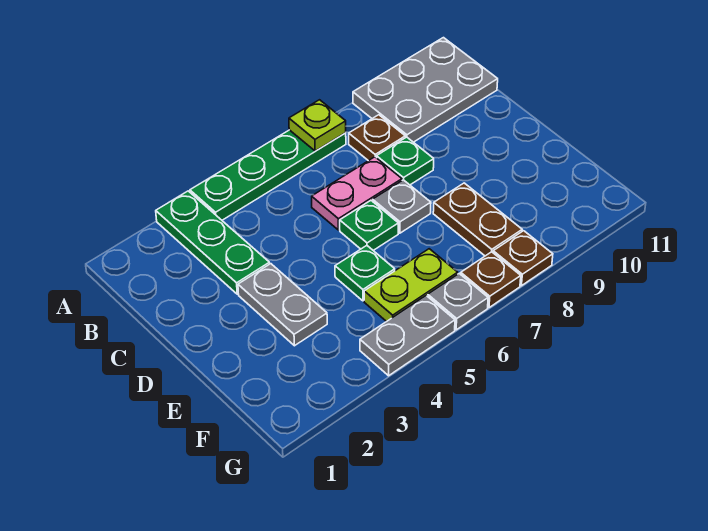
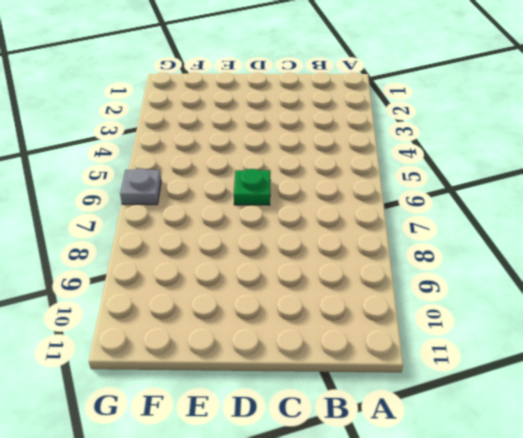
none -> green 1x3 plate [156,191,270,294]
none -> green 1x4 plate [190,130,346,220]
none -> grey 2x3 plate [353,38,498,142]

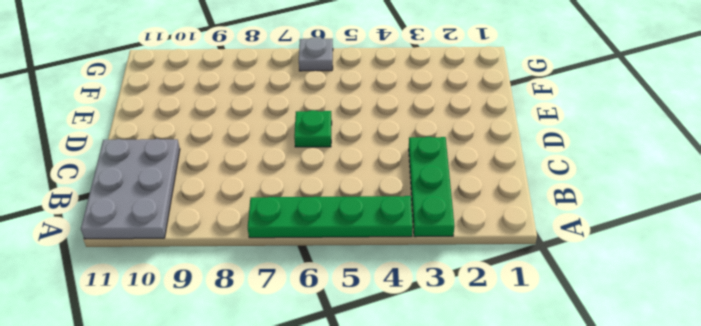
grey 2x3 plate [81,139,180,239] -> grey 2x3 plate turned to [353,38,498,142]
none -> brown 1x1 plate [349,115,405,161]
none -> pink 1x2 plate [312,157,402,230]
none -> green 1x1 plate [377,137,434,185]

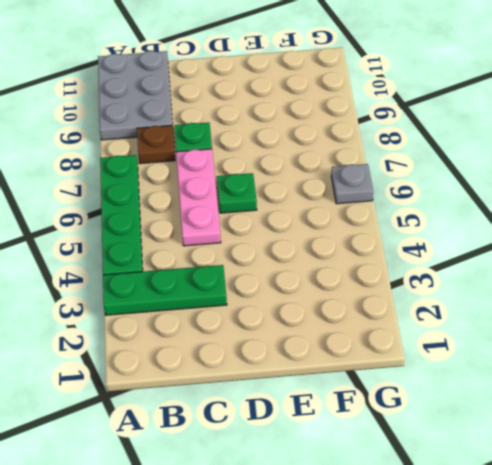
pink 1x3 plate [176,149,221,246] -> pink 1x2 plate [312,157,402,230]
none -> grey 1x2 plate [238,264,327,346]
none -> grey 1x1 plate [373,180,431,233]
none -> green 1x1 plate [335,246,395,301]

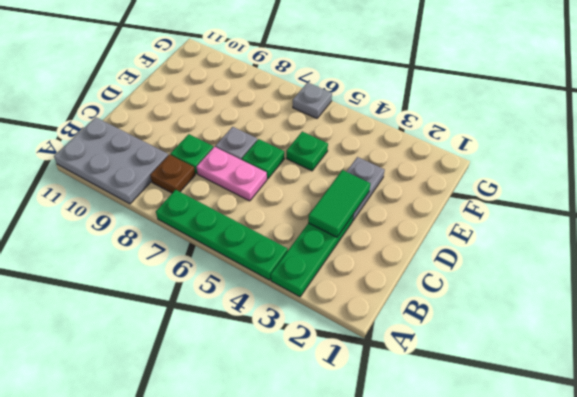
green 1x2 tile [308,170,370,237] -> none
none -> brown 1x2 plate [433,183,522,256]
none -> lime 1x2 plate [364,249,458,322]
none -> grey 1x2 plate [360,296,455,376]

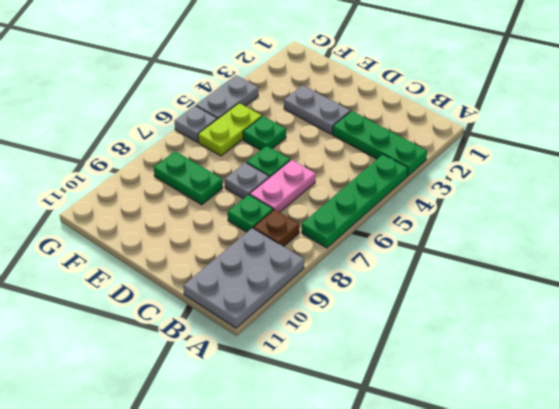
green 1x2 plate [154,151,223,205] -> brown 1x2 plate [433,183,522,256]
none -> brown 1x1 plate [461,252,521,308]
none -> brown 1x1 plate [493,231,553,286]
none -> lime 1x1 plate [289,100,346,151]

